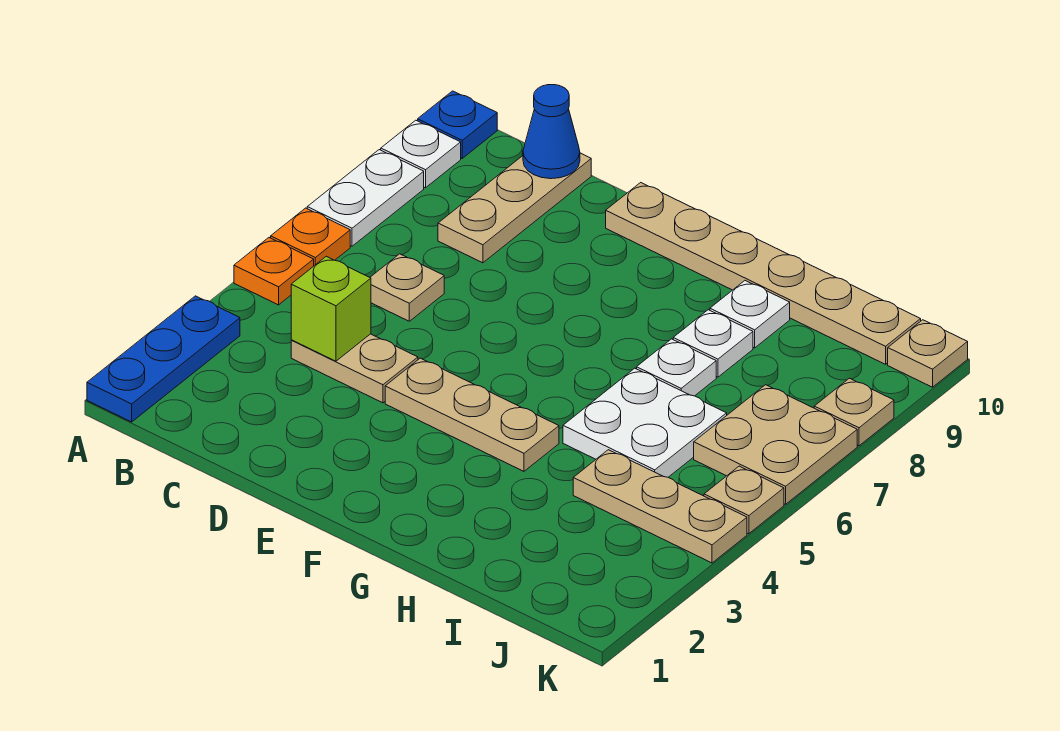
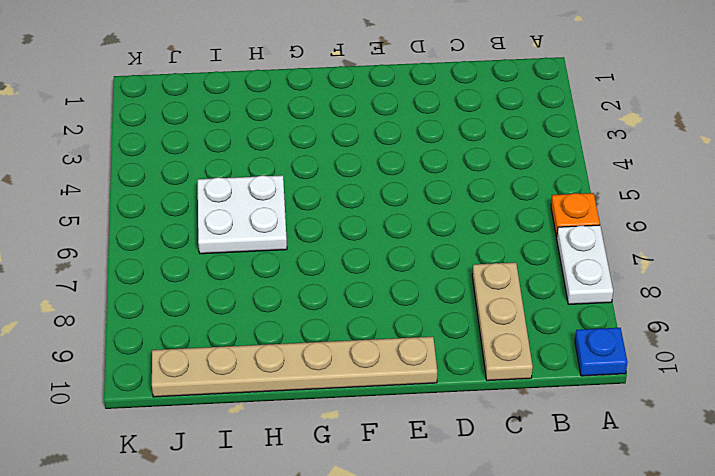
none -> blue 1x3 plate [87,296,240,422]
none -> orange 1x1 plate [234,238,314,305]
none -> white 1x1 plate [381,120,461,188]

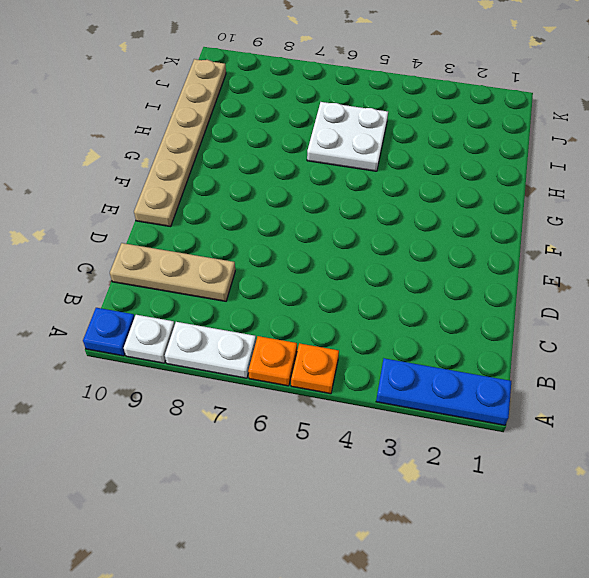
none -> tan 1x2 plate [291,334,418,403]
none -> tan 1x1 plate [370,254,444,321]
none -> tan 1x3 plate [385,358,559,471]

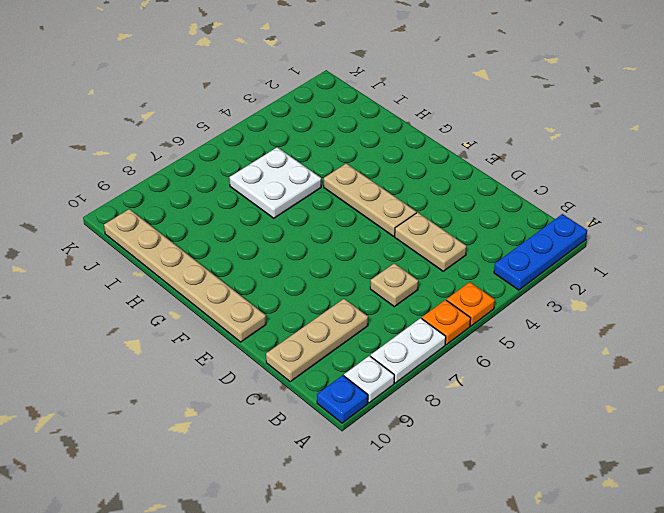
none -> white 1x1 plate [637,339,716,396]
none -> white 1x1 plate [673,310,753,377]
none -> white 1x1 plate [710,281,790,348]

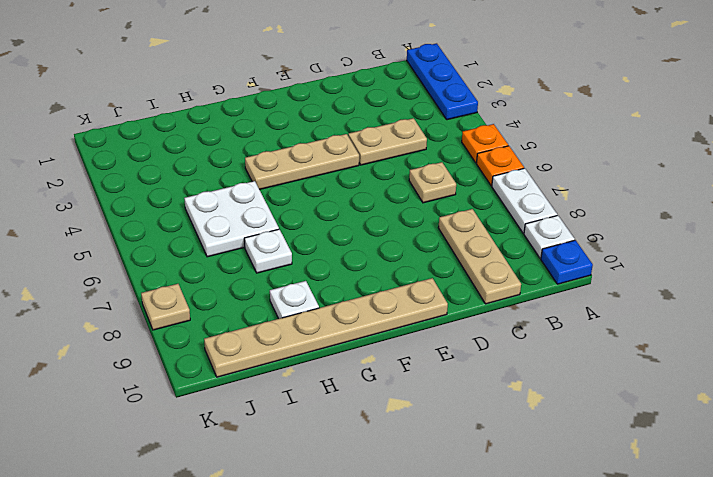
none -> white 1x1 plate [673,310,753,377]
none -> tan 1x3 plate [573,450,747,563]
none -> tan 2x2 plate [694,385,857,504]

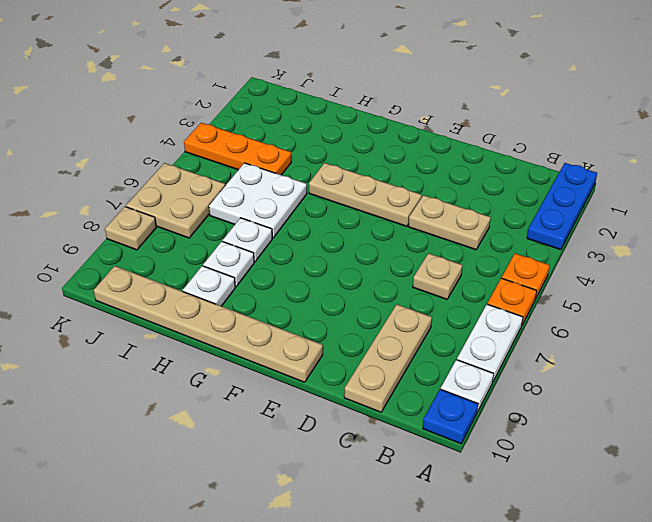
orange 1x3 plate [184,123,291,175] -> tan 1x3 plate [573,450,747,563]
none -> tan 1x1 plate [704,466,784,534]
none -> tan 1x1 plate [888,320,968,387]
none -> lime 1x1 brick [291,256,371,361]

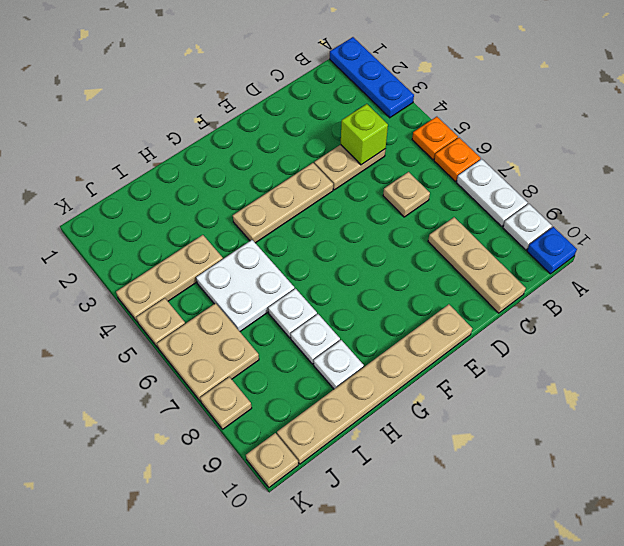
none -> blue 1x1 cone [523,85,580,179]

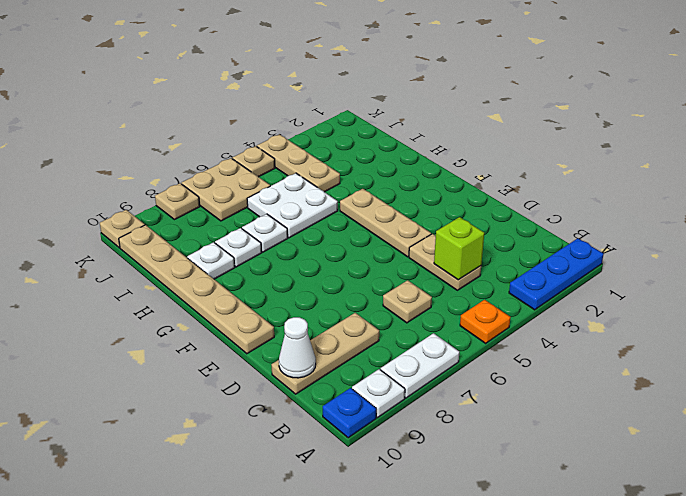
white 1x1 cone [279,317,316,378] -> blue 1x1 cone [523,85,580,179]
none -> orange 1x1 plate [271,208,350,266]

